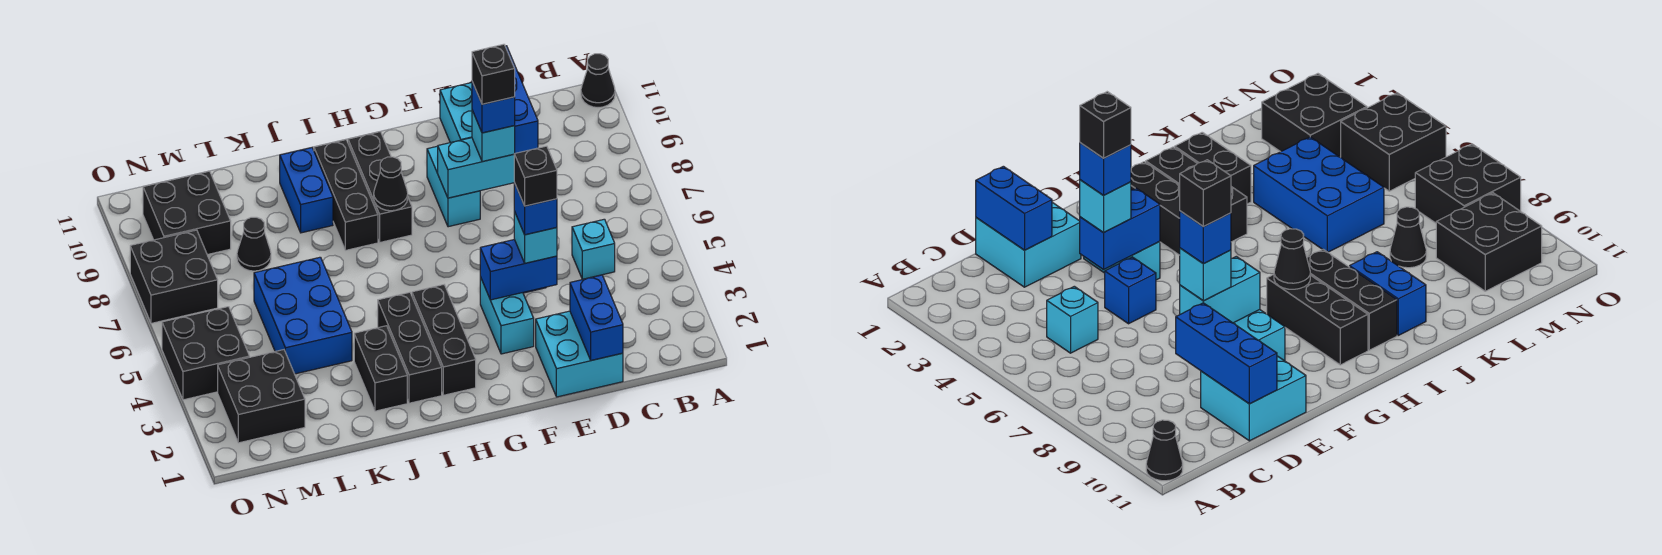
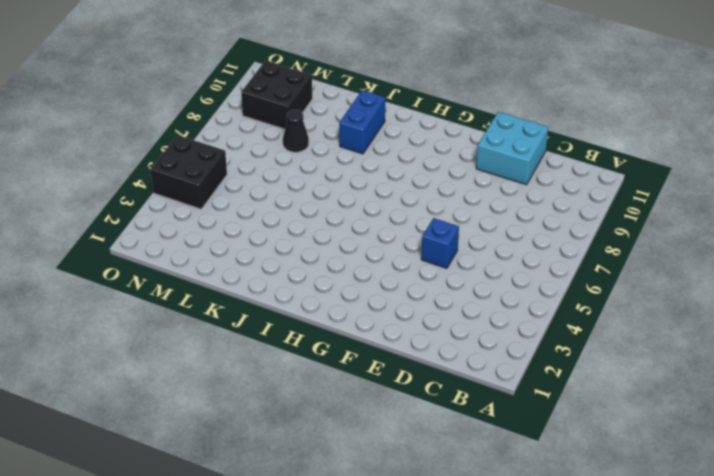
none -> black 1x1 cone [581,54,615,108]
none -> cyan 1x1 brick [572,219,615,279]
none -> cyan 2x2 brick [536,311,623,397]
none -> cyan 1x2 brick [480,277,534,354]

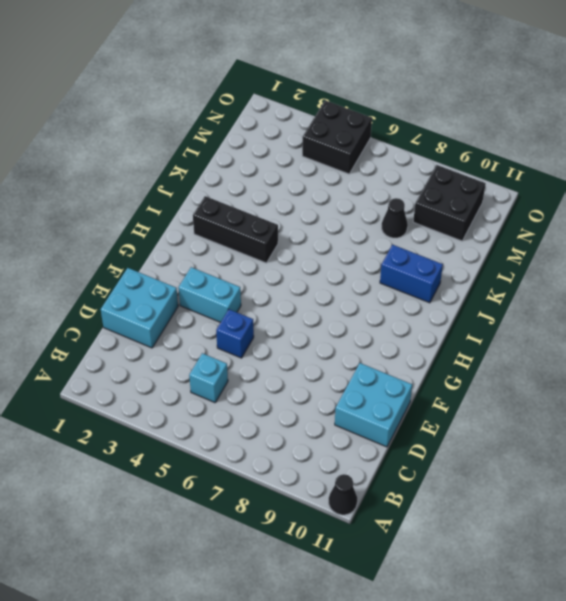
none -> cyan 1x2 brick [427,146,480,227]
none -> black 1x3 brick [412,285,476,395]
none -> black 1x3 brick [348,132,412,242]
none -> black 1x3 brick [314,140,378,250]

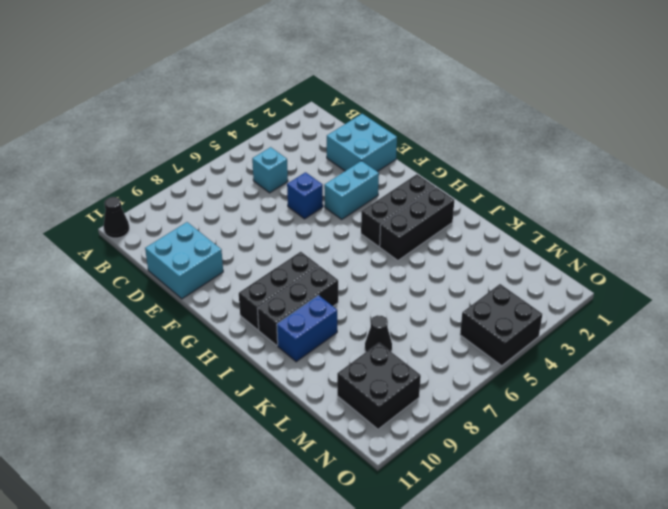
none -> cyan 1x2 brick [427,146,480,227]
none -> black 1x2 brick [354,326,407,411]
none -> blue 2x3 brick [254,257,352,374]
none -> black 2x2 brick [218,350,305,443]

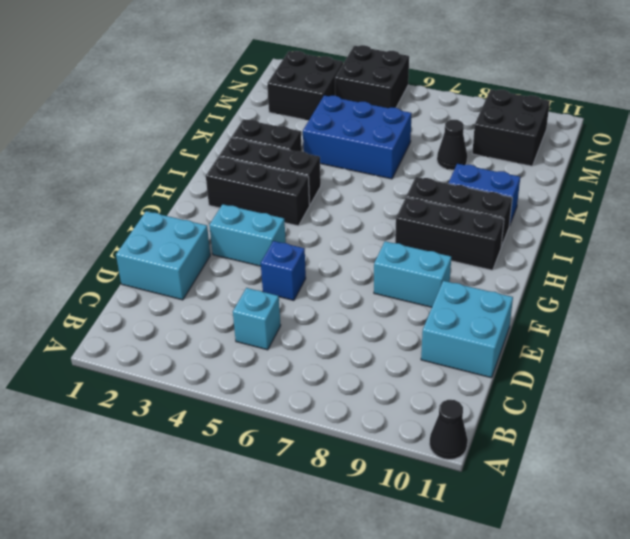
none -> black 2x2 brick [130,230,218,323]
none -> blue 1x2 brick [570,275,623,360]
none -> blue 1x3 brick [505,46,538,153]
none -> blue 1x2 brick [480,240,557,300]

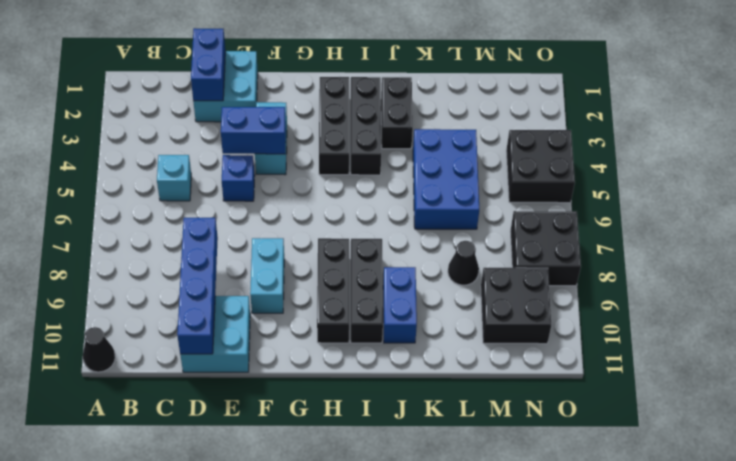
blue 1x4 brick [177,218,218,354] -> blue 1x3 brick [505,46,538,153]
none -> black 2x2 brick [218,350,305,443]
none -> cyan 1x2 brick [438,138,514,198]
none -> black 1x1 cone [374,157,408,211]
none -> cyan 1x1 brick [514,211,557,263]

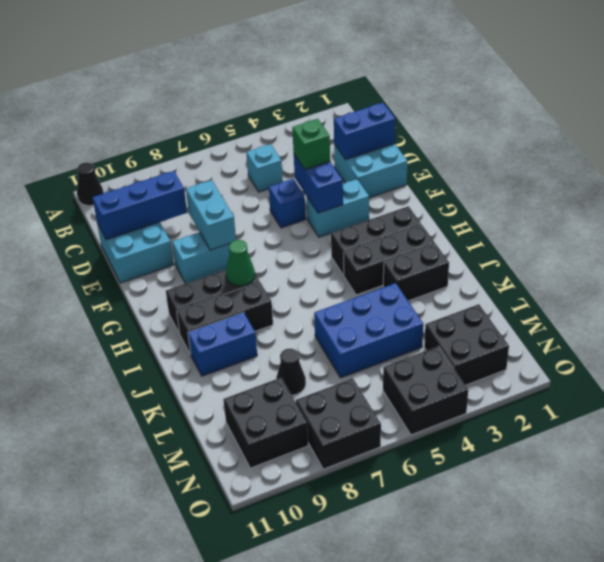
green 1x1 brick [292,119,330,170] -> cyan 1x1 brick [514,211,557,263]
green 1x1 cone [226,240,255,286] -> black 1x1 cone [374,157,408,211]
none -> cyan 1x1 brick [472,110,515,162]
none -> blue 1x1 brick [514,183,557,235]
none -> blue 1x1 brick [472,82,515,133]
none -> black 1x1 brick [514,146,557,206]

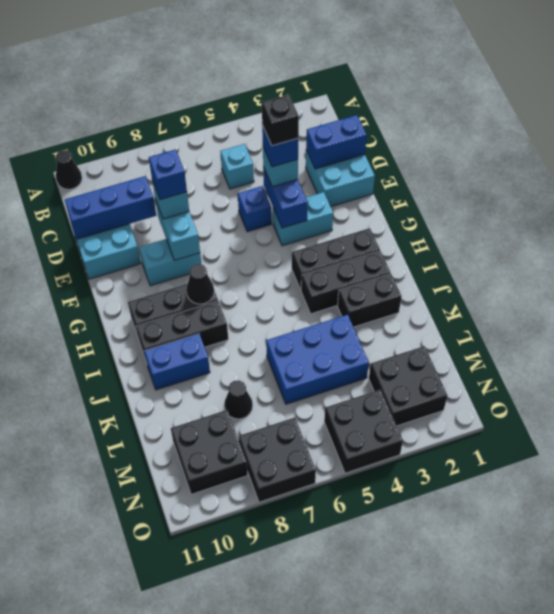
none -> black 1x1 brick [472,44,515,104]

